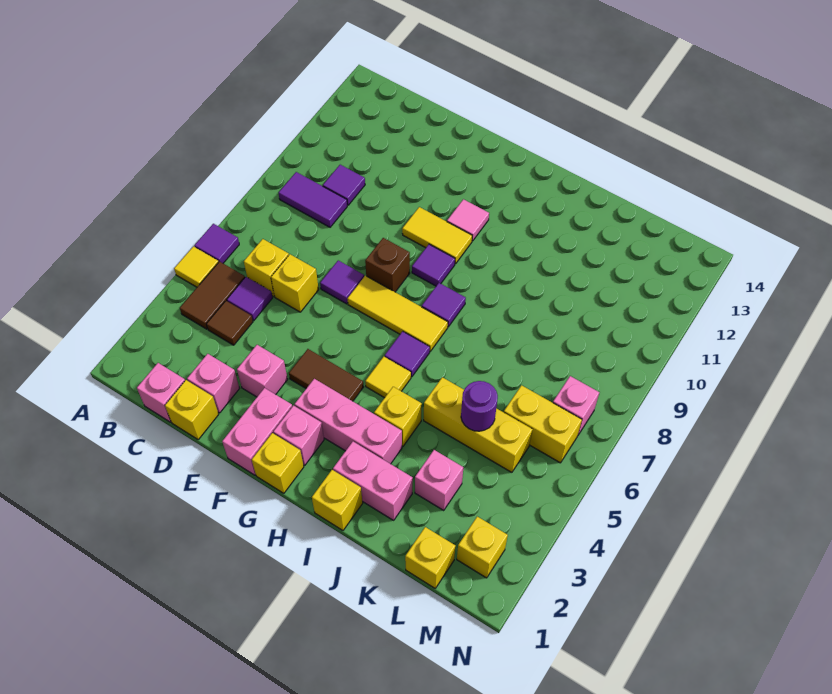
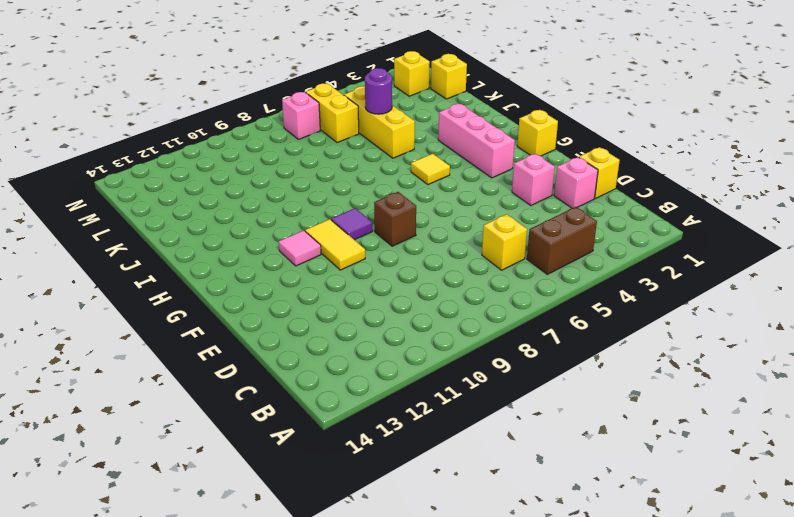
brown 1x2 brick [527,207,597,274] -> brown 1x2 tile [180,261,245,329]
none -> yellow 1x1 tile [174,246,218,287]
none -> purple 1x1 tile [195,224,239,263]
none -> purple 1x2 tile [279,172,347,227]
none -> pink 1x1 brick [137,363,185,422]

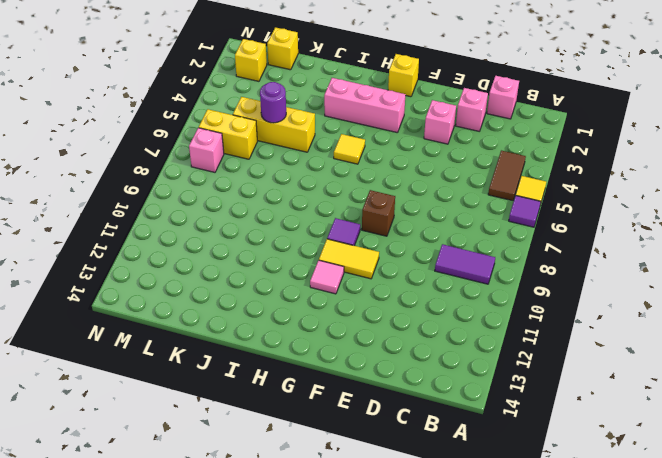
none -> brown 1x1 tile [207,301,253,345]
none -> purple 1x1 tile [227,277,273,321]
none -> yellow 1x1 brick [244,239,289,297]
none -> purple 1x1 tile [323,165,365,205]

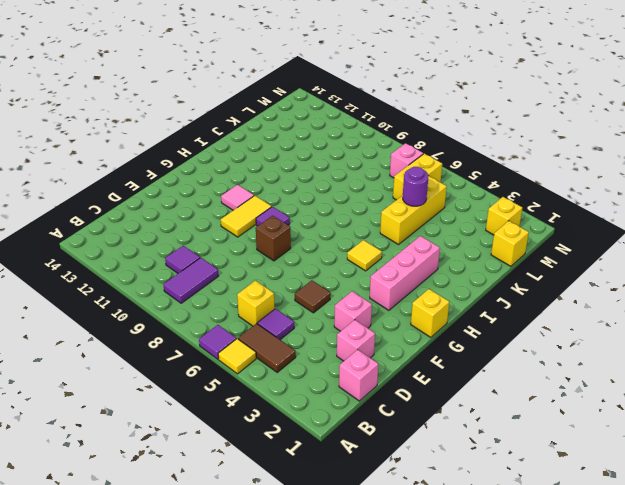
brown 1x1 tile [295,280,331,313] -> brown 1x1 tile moved to [207,301,253,345]
none -> yellow 1x1 brick [165,380,219,440]
none -> yellow 1x1 brick [271,254,319,312]
none -> purple 1x1 tile [320,260,364,304]
none -> pink 1x2 brick [222,388,292,475]

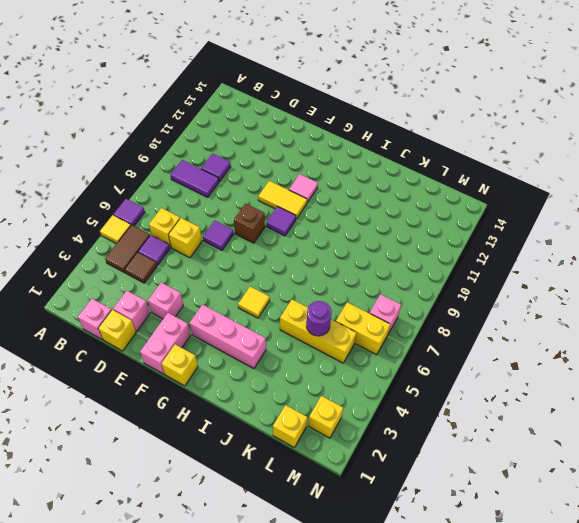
none -> brown 1x2 tile [289,349,363,401]
none -> yellow 1x3 tile [348,276,448,351]
none -> pink 1x1 brick [273,406,324,465]
none -> purple 1x1 tile [385,331,430,377]

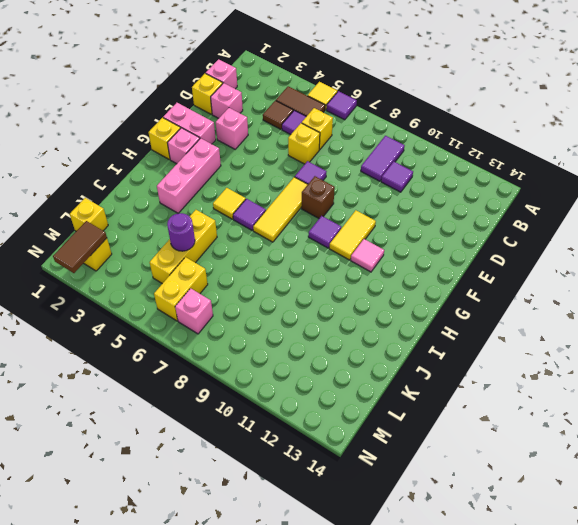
brown 1x2 tile [53,221,107,273] -> brown 1x2 tile moved to [289,349,363,401]
none -> purple 1x1 tile [422,283,466,327]
none -> yellow 1x1 brick [312,470,363,530]
none -> pink 1x2 brick [333,442,413,520]
none -> yellow 1x1 brick [374,387,422,446]

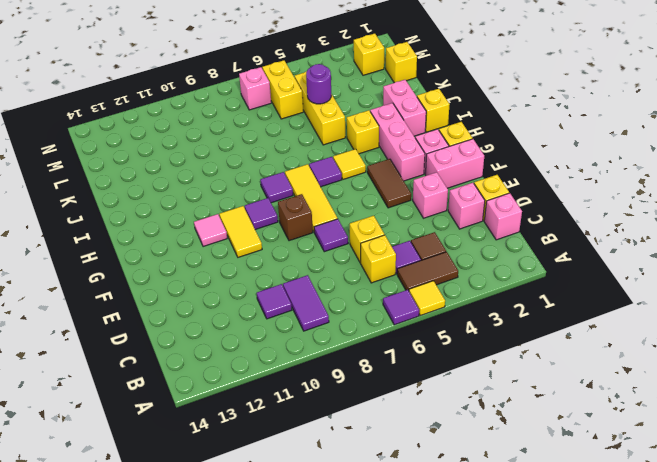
none -> pink 1x1 brick [415,450,463,510]

